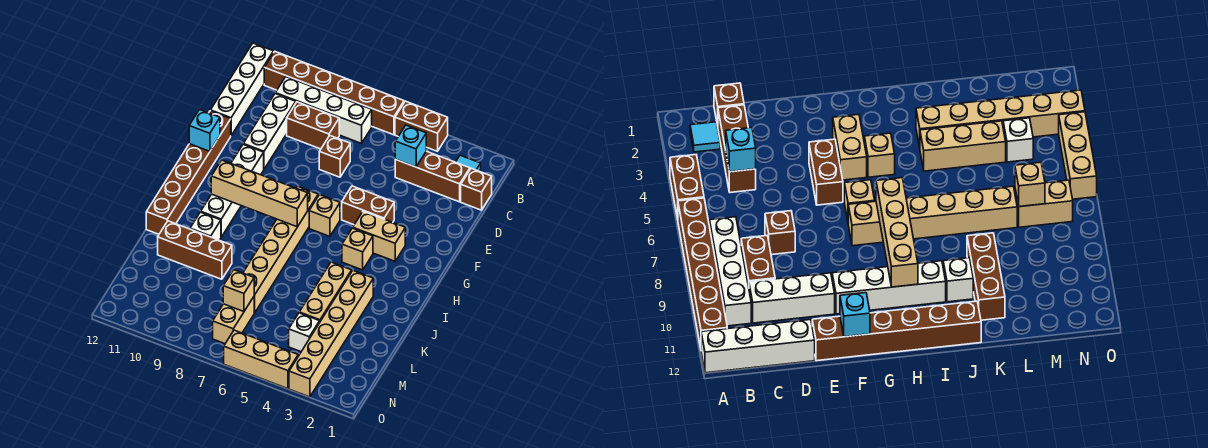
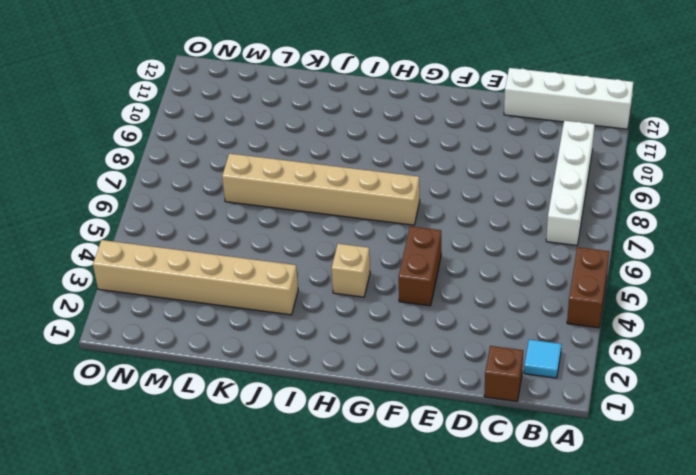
none -> brown 1x6 brick [264,51,404,135]
none -> brown 1x3 brick [395,151,470,202]
none -> brown 1x2 brick [287,102,339,149]

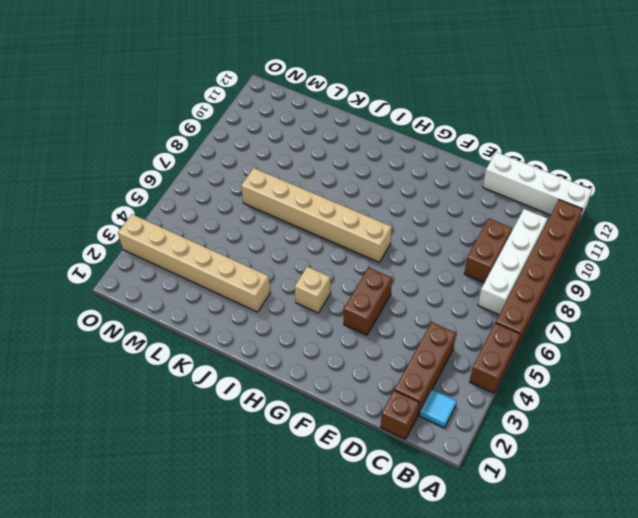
none -> white 1x3 brick [243,94,296,169]
none -> brown 1x1 brick [319,136,350,177]
none -> brown 1x6 brick [146,111,231,234]

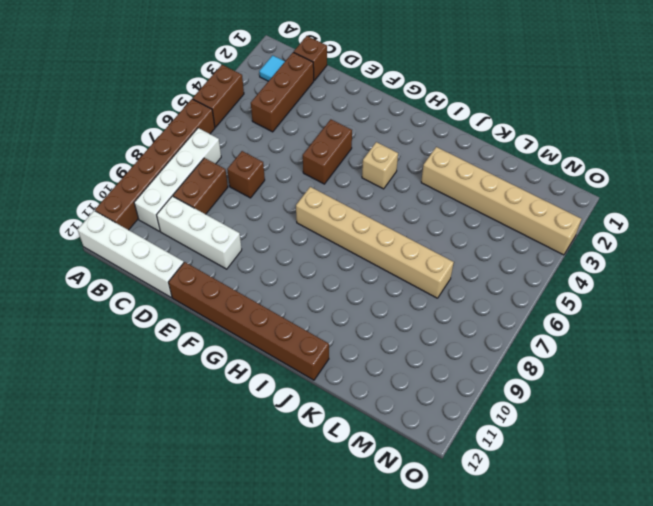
none -> white 1x4 brick [201,145,264,237]
none -> tan 1x2 brick [353,211,405,261]
none -> tan 1x1 brick [309,195,340,236]

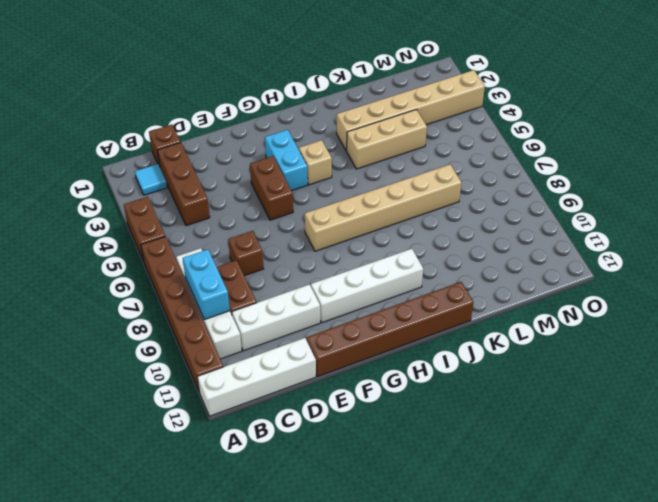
cyan 1x2 brick [183,249,230,320] -> none
cyan 1x2 brick [265,130,308,191] -> tan 1x2 brick [353,211,405,261]
none -> tan 1x1 brick [309,195,340,236]
none -> white 1x1 brick [190,212,221,240]
none -> brown 1x3 brick [158,221,232,279]

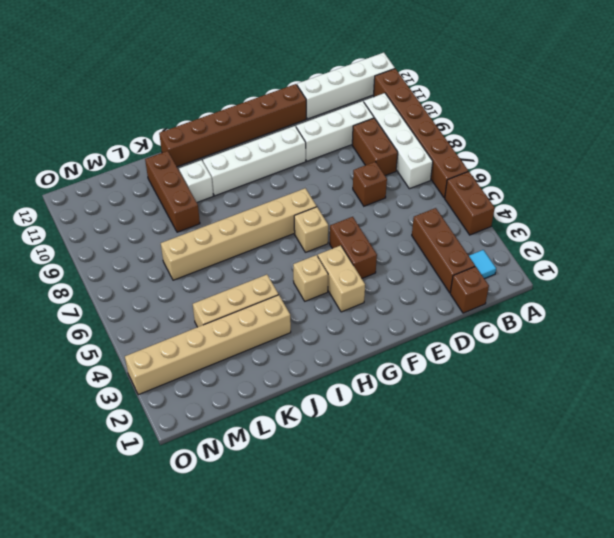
none -> white 1x1 brick [289,313,320,352]
none -> tan 1x2 brick [213,297,254,344]
none -> tan 1x3 brick [224,330,298,389]

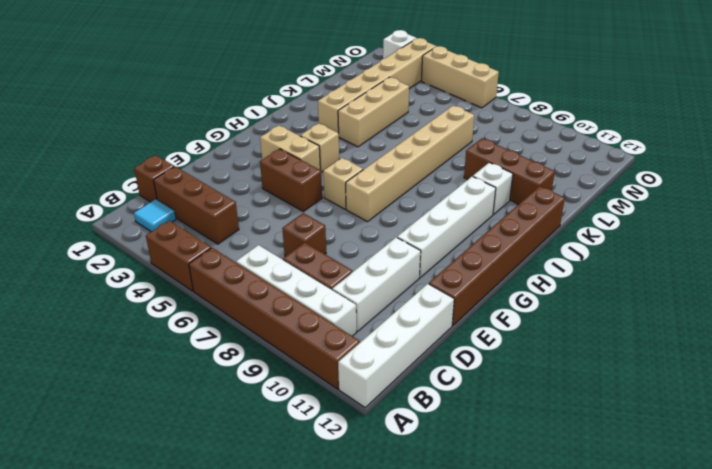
white 1x1 brick [383,30,416,59] -> white 1x1 brick moved to [289,313,320,352]
none -> tan 1x2 brick [213,297,254,344]
none -> cyan 1x1 brick [395,125,426,167]
none -> cyan 1x1 brick [189,110,220,151]

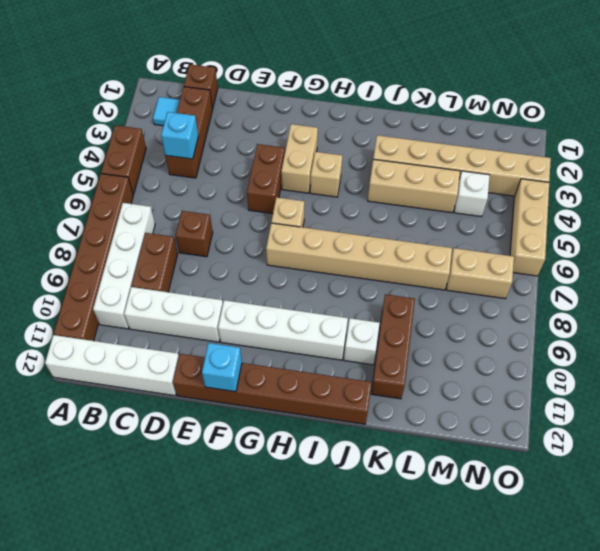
none -> tan 1x4 brick [211,160,308,227]
none -> tan 1x1 brick [223,270,254,312]

